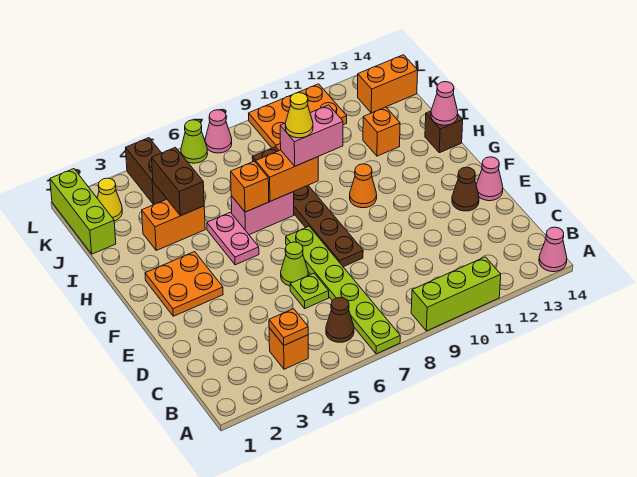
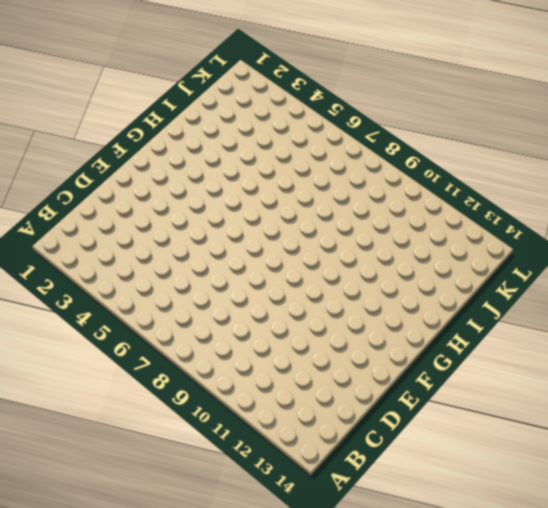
none -> lime 1x6 plate [286,227,400,354]
none -> lime 1x3 brick [411,257,501,331]
none -> pink 1x1 cone [539,227,567,272]
none -> orange 1x1 brick [269,328,308,369]

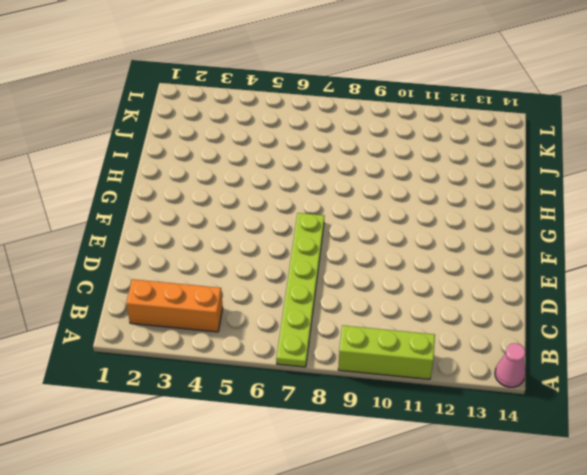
orange 1x3 brick [126,279,223,332] -> orange 1x1 brick [269,328,308,369]
none -> brown 1x1 cone [326,297,354,342]
none -> lime 1x1 plate [290,273,329,309]
none -> lime 1x1 cone [281,242,308,286]
none -> brown 1x6 plate [252,147,363,267]

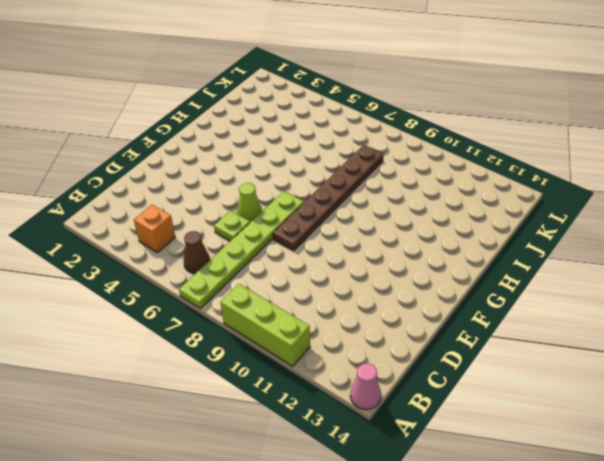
none -> brown 1x1 cone [452,167,479,211]
none -> pink 1x1 cone [476,157,503,201]
none -> orange 2x2 plate [145,252,223,316]
none -> pink 1x2 plate [207,212,259,265]

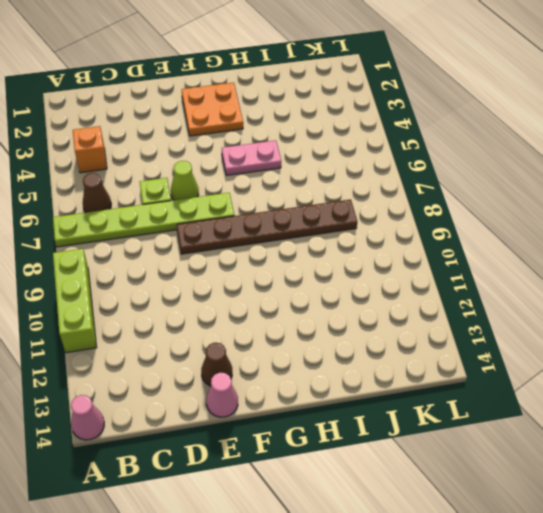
none -> orange 1x1 cone [350,164,377,208]
none -> pink 1x2 brick [231,192,294,235]
none -> brown 1x1 brick [425,111,463,153]
none -> orange 1x2 brick [142,199,205,250]

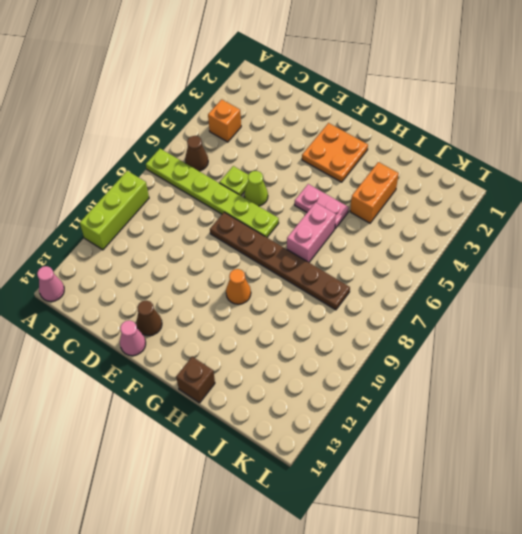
none -> orange 1x1 brick [363,107,400,156]
none -> lime 1x3 brick [50,169,116,254]
none -> yellow 1x1 cone [97,178,122,221]
none -> brown 1x2 brick [126,138,166,205]

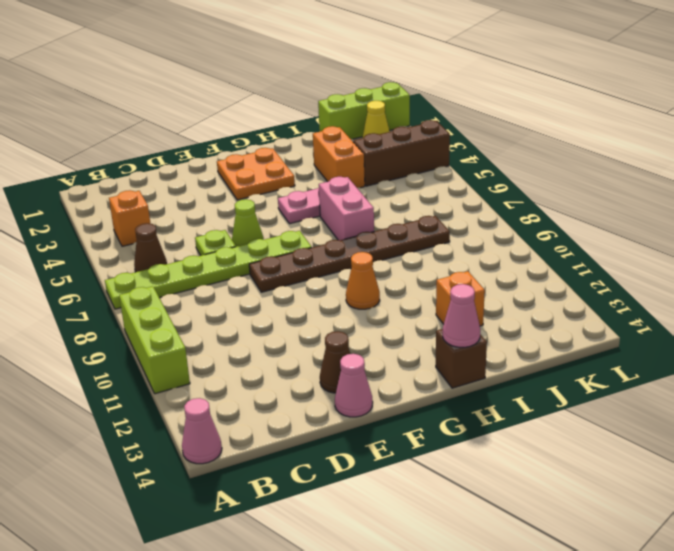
brown 1x3 brick [353,120,450,186] -> brown 1x2 brick [126,138,166,205]
none -> orange 2x3 plate [248,84,347,151]
none -> orange 1x2 brick [358,55,418,113]
none -> lime 1x1 cone [181,120,208,163]
none -> pink 1x1 cone [205,110,232,153]

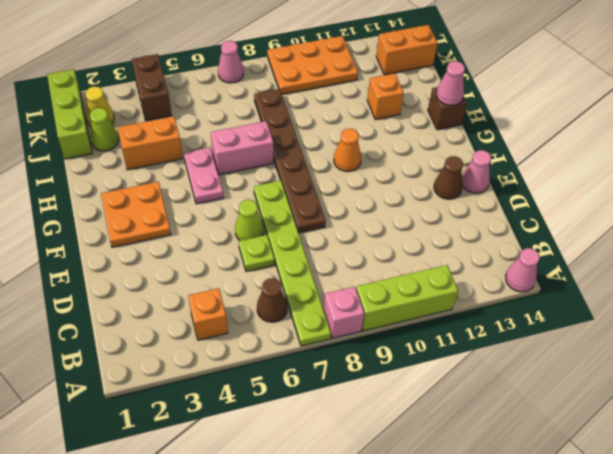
pink 1x1 brick [324,287,364,338] -> none
lime 1x1 cone [90,108,119,151] -> lime 1x1 cone moved to [181,120,208,163]
none -> orange 1x1 plate [269,309,308,345]
none -> orange 1x1 brick [231,161,269,212]
none -> orange 1x2 brick [256,150,318,201]
none -> brown 1x2 brick [152,147,204,216]

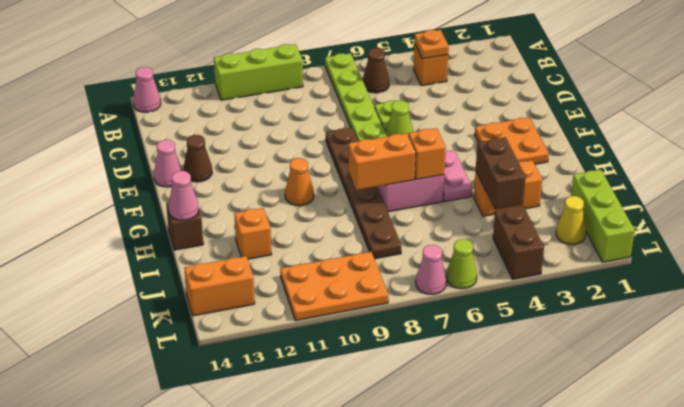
none -> pink 1x2 brick [280,105,343,166]
none -> yellow 1x1 cone [285,93,313,138]

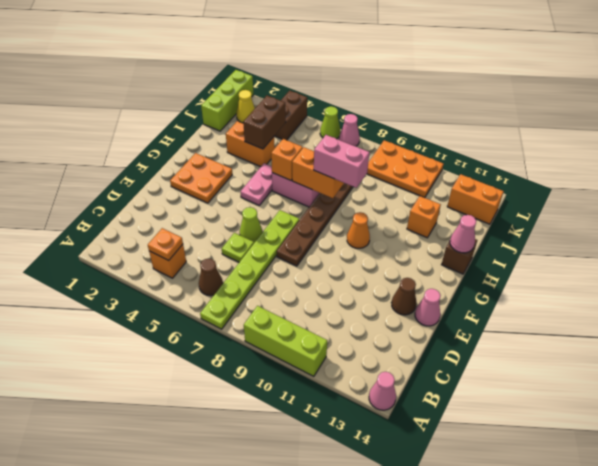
none -> yellow 1x1 cone [285,93,313,138]

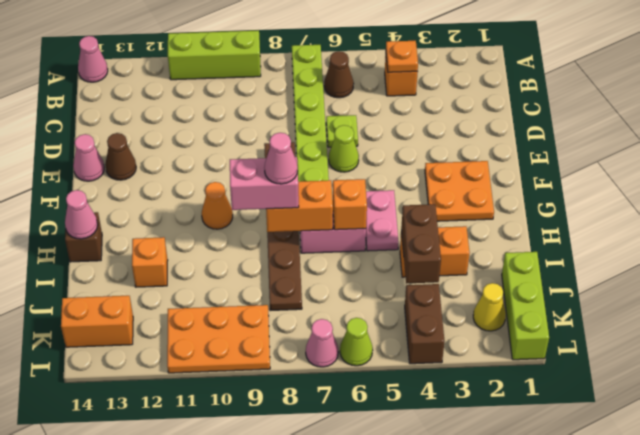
pink 1x1 cone [264,133,298,184] -> yellow 1x1 cone [285,93,313,138]

